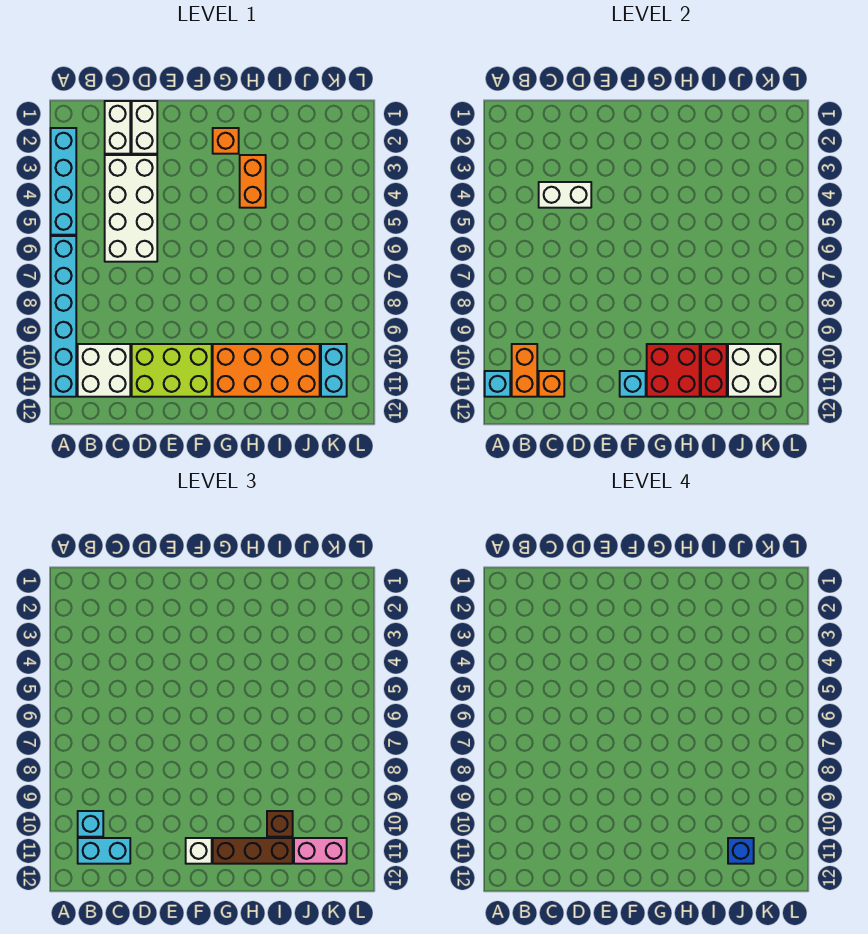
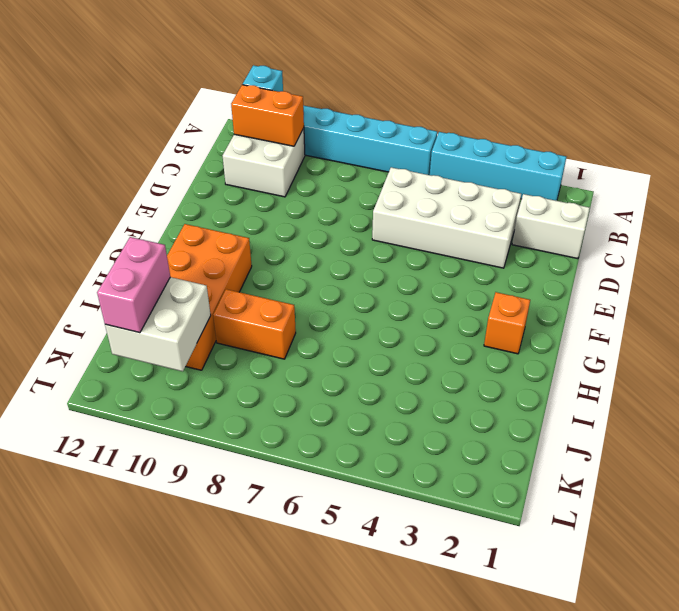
orange 1x2 brick [213,289,296,359] -> orange 1x2 brick moved to [240,155,266,208]
none -> white 1x2 brick [132,101,157,154]
none -> lime 2x3 brick [132,344,212,397]
none -> cyan 1x2 brick [321,344,347,397]

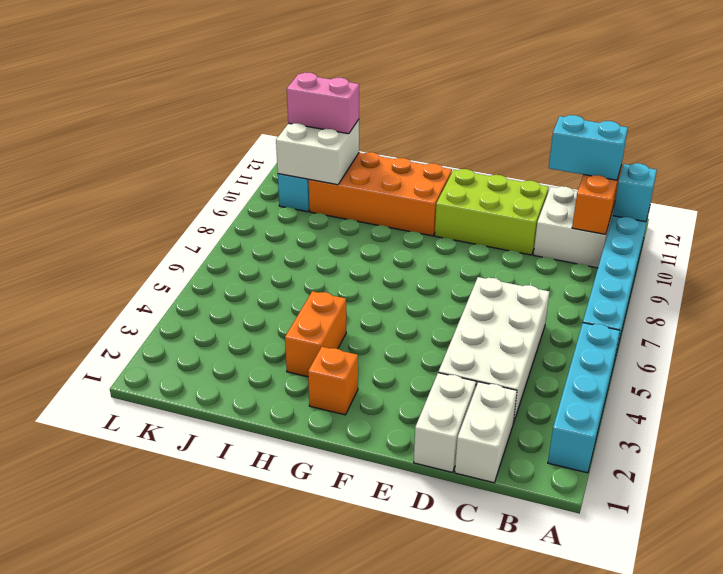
none -> white 1x2 brick [539,182,591,208]
none -> orange 1x1 brick [539,371,564,397]
none -> cyan 1x1 brick [620,371,646,397]

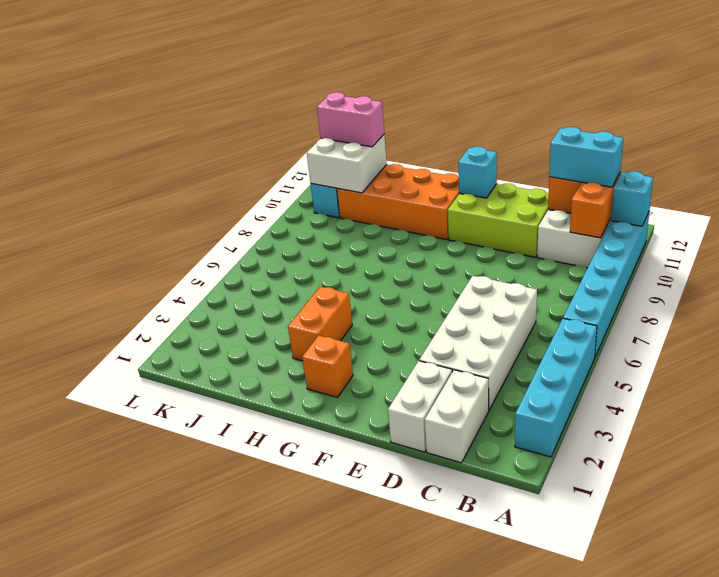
none -> white 1x2 brick [539,182,591,208]
none -> red 2x2 brick [647,344,700,397]
none -> red 1x2 brick [701,344,727,397]

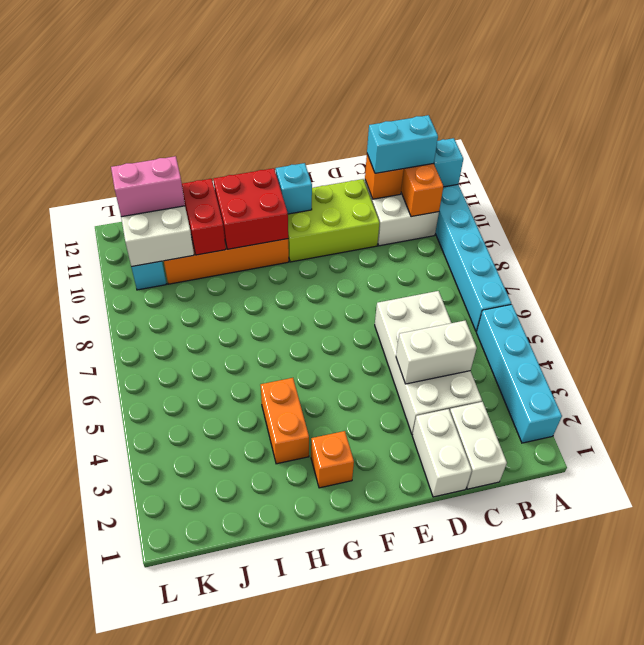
none -> cyan 1x1 brick [78,811,103,837]
none -> white 1x1 brick [186,838,212,864]
none -> brown 1x3 brick [213,838,293,864]

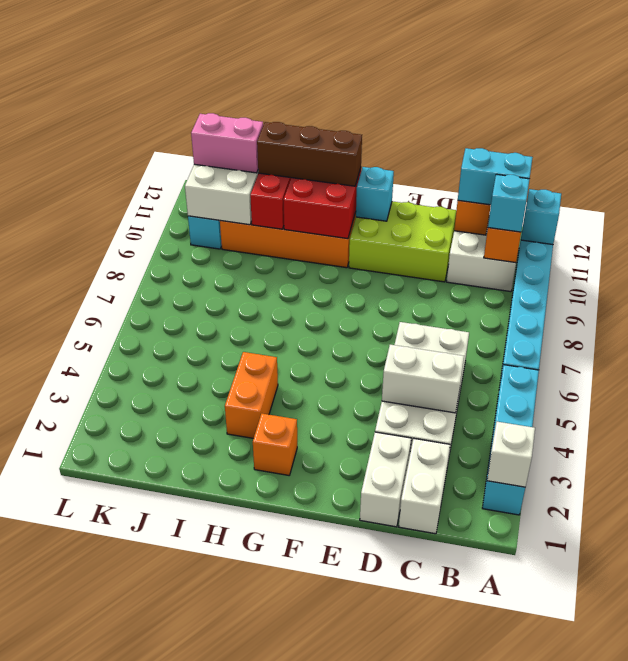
white 1x1 brick [487,422,535,487] -> white 1x1 brick moved to [186,838,212,864]
none -> brown 1x1 brick [267,811,293,837]
none -> blue 1x1 brick [728,838,754,864]

